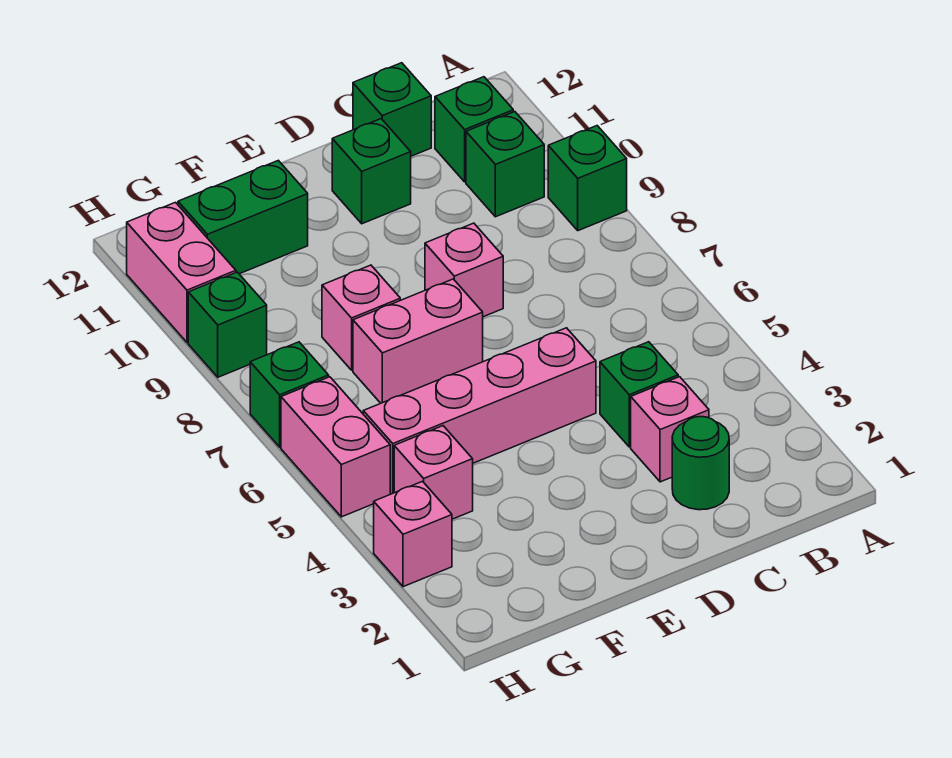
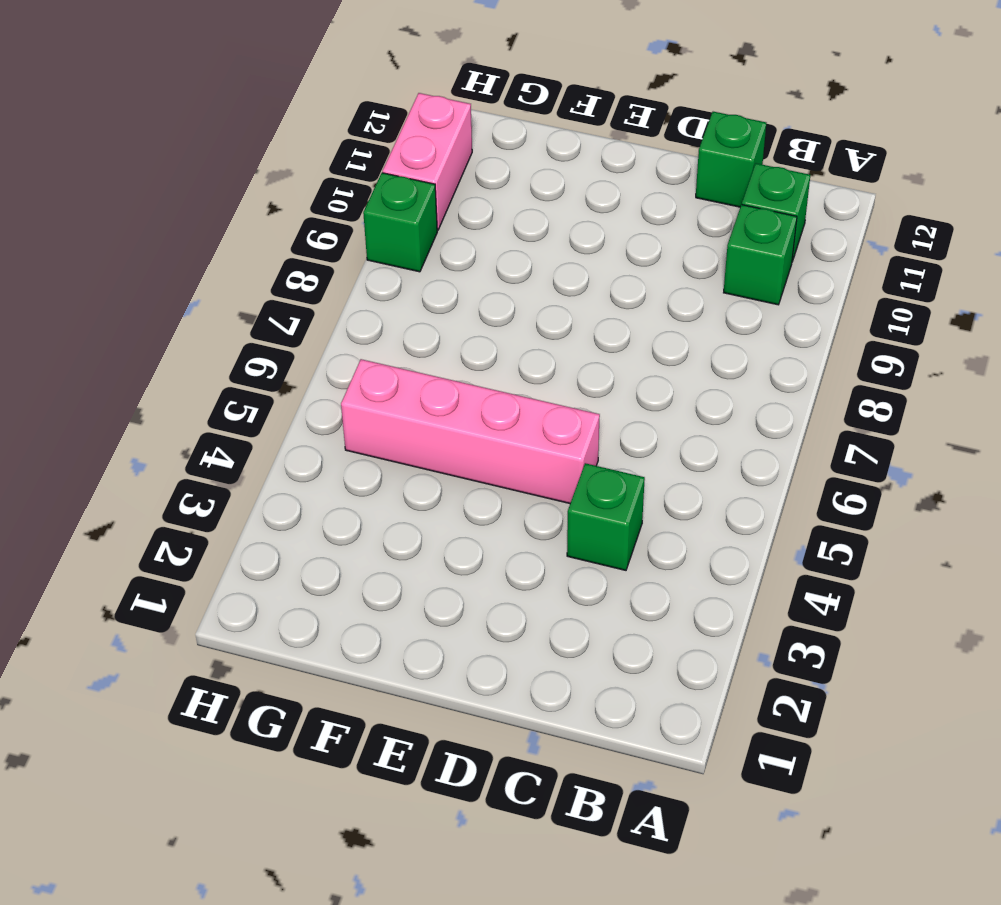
none -> green 1x1 brick [548,126,627,231]
none -> green 1x1 round brick [672,417,729,510]
none -> pink 1x1 brick [631,377,709,482]

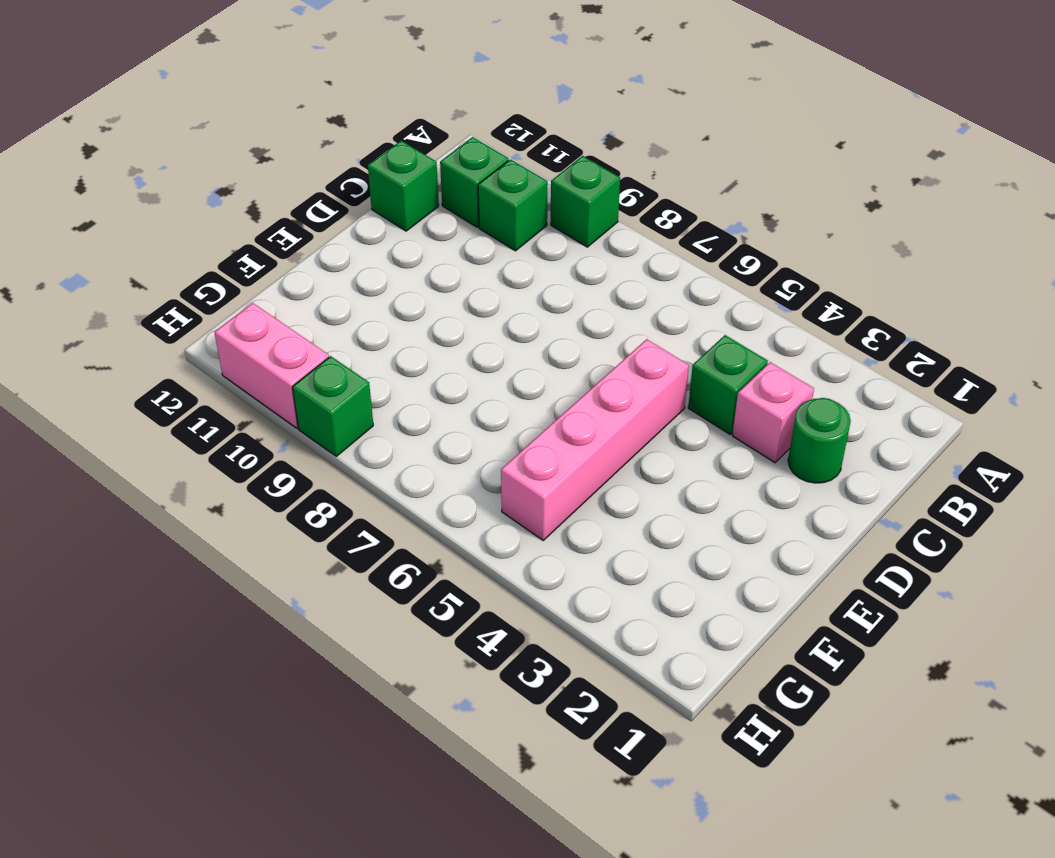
none -> pink 1x1 brick [425,223,503,317]
none -> green 1x1 brick [332,119,411,224]
none -> pink 1x2 brick [353,279,483,403]

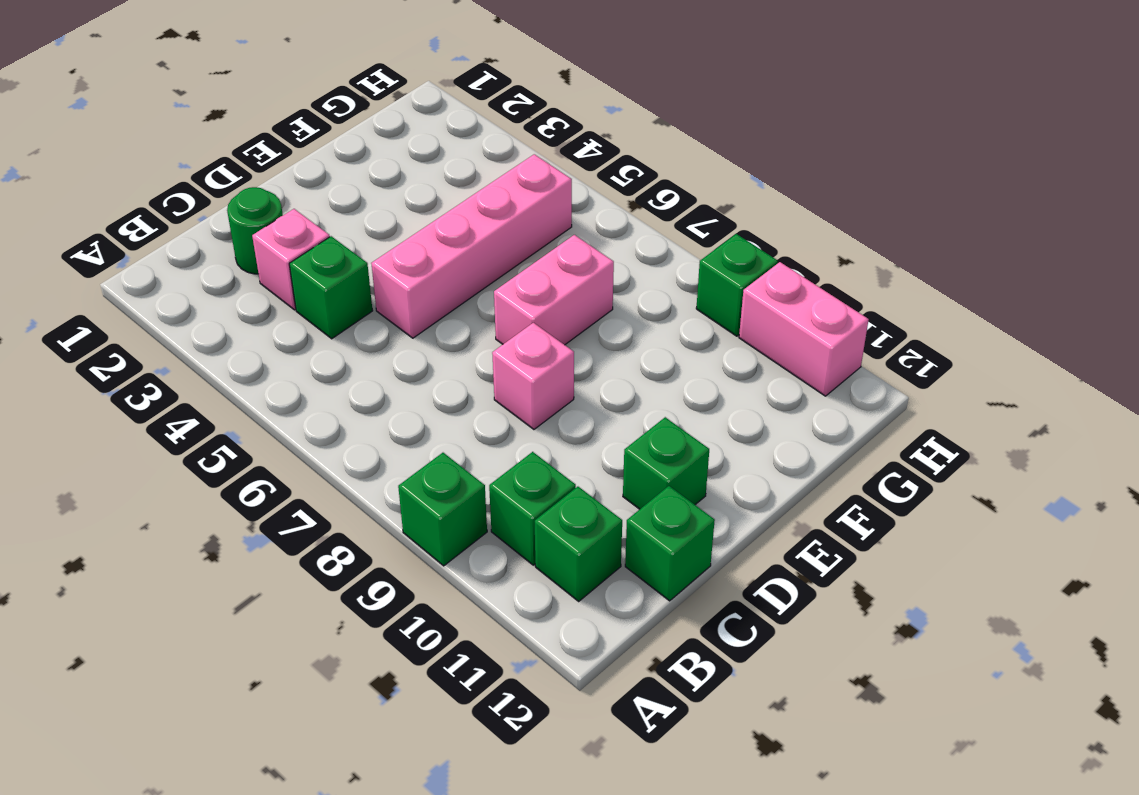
none -> pink 1x1 brick [322,265,400,370]
none -> green 1x2 brick [178,160,308,274]
none -> pink 1x1 brick [394,426,473,519]

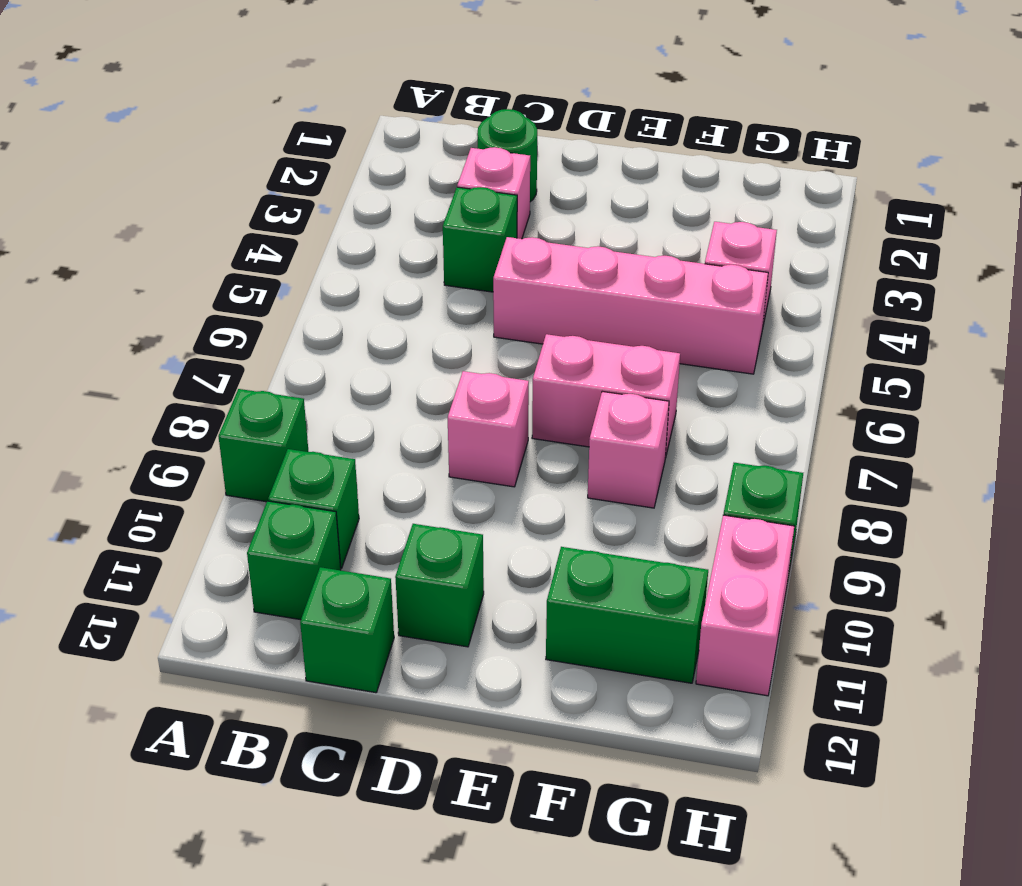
none -> pink 1x1 brick [374,482,452,587]
none -> pink 1x2 brick [281,377,390,517]
none -> green 1x1 brick [250,342,329,447]

